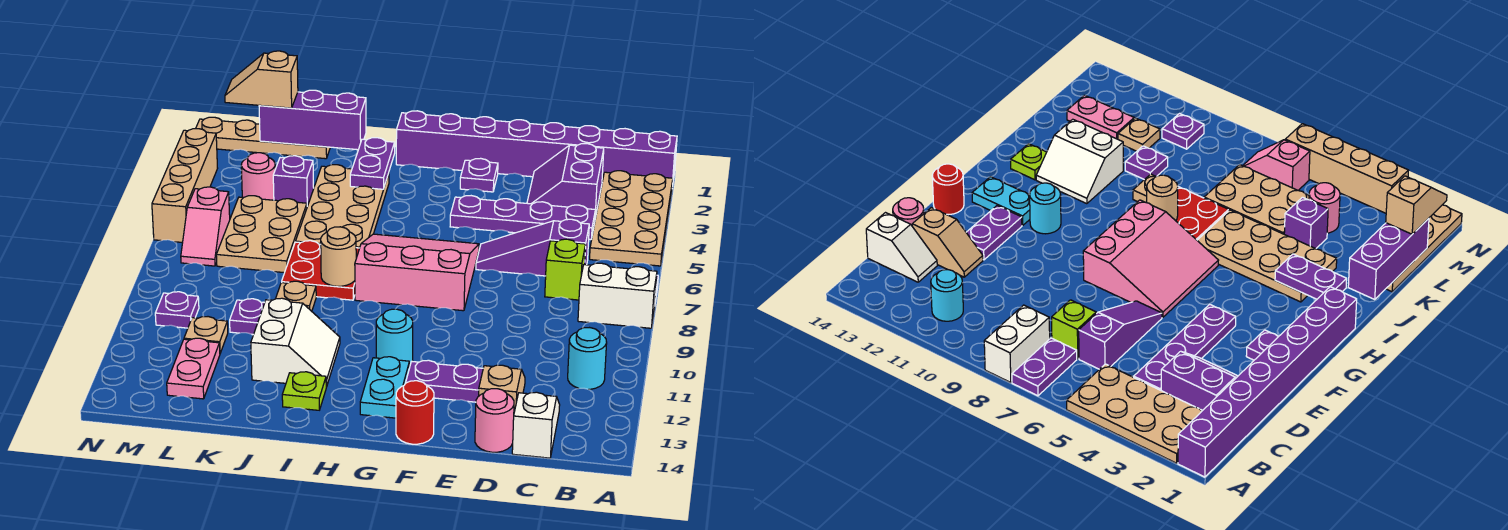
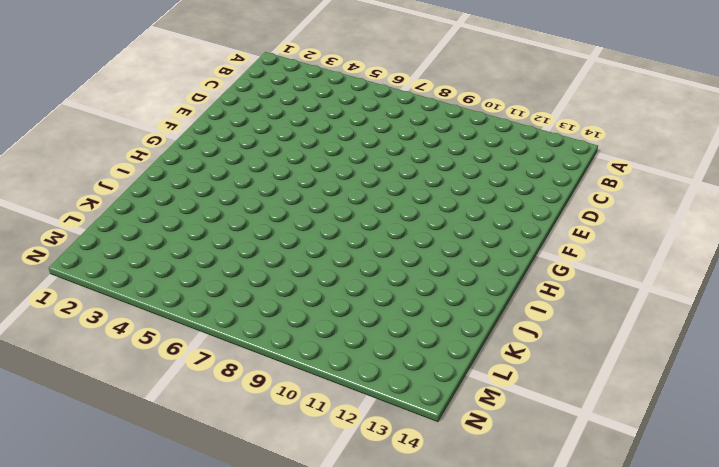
none -> purple 1x8 brick [396,111,677,186]
none -> tan 2x4 plate [590,171,673,266]
none -> purple 1x2 plate [1012,338,1077,396]
none -> white 1x2 brick [578,263,657,328]

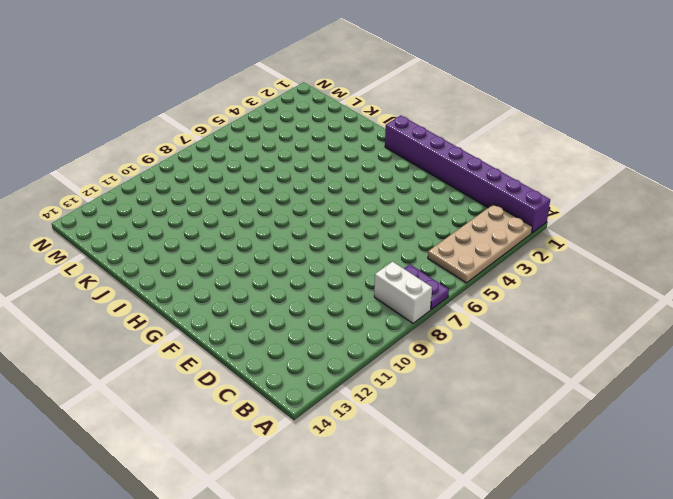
none -> cyan 1x1 round brick [568,328,607,389]
none -> purple 2x2 slope [527,144,604,218]
none -> purple 1x4 plate [450,196,595,240]
none -> purple 1x3 slope [476,219,589,276]

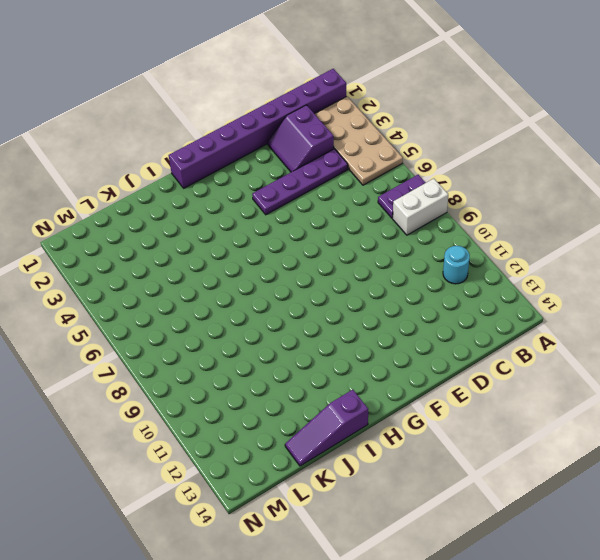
purple 1x3 slope [285,390,368,466] -> purple 1x3 slope moved to [476,219,589,276]
none -> lime 1x1 brick [545,239,586,300]
none -> white 1x2 slope [512,392,560,458]
none -> tan 1x2 slope [479,365,525,412]
none -> pink 1x1 round brick [475,389,514,452]

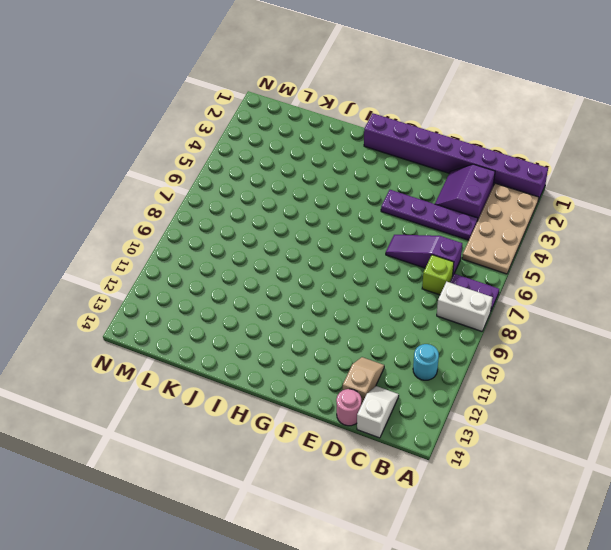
none -> purple 1x2 plate [406,360,483,402]
none -> purple 1x1 plate [460,158,498,192]
none -> pink 3x3 slope [355,234,479,311]
none -> red 1x1 round brick [396,381,434,444]

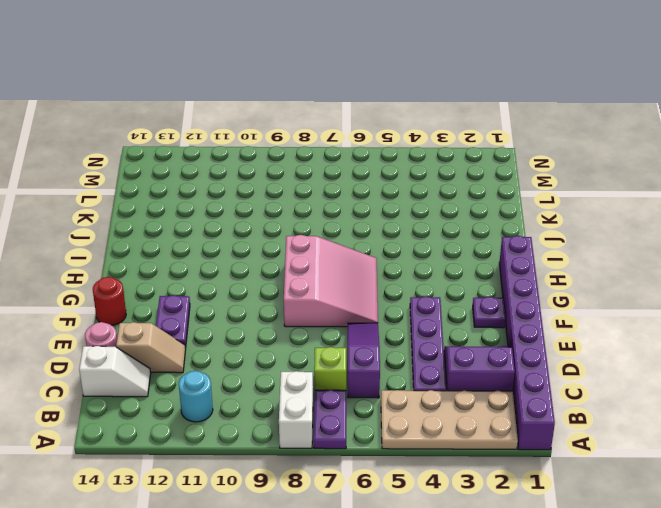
none -> cyan 1x1 round brick [376,309,413,366]
none -> cyan 1x2 plate [360,357,409,418]
none -> tan 2x4 plate [296,165,389,248]
none -> red 2x2 plate [282,241,360,300]

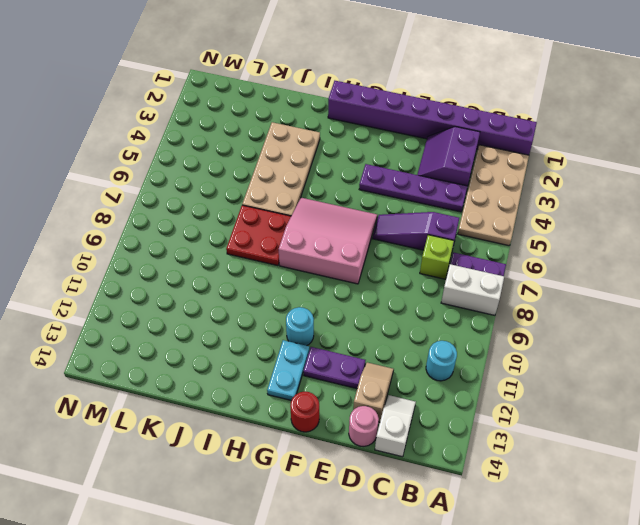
none -> purple 1x1 plate [460,158,498,192]
none -> white 2x2 slope [251,298,340,387]
none -> lime 1x1 plate [282,372,326,410]
none -> tan 1x1 plate [276,281,316,311]

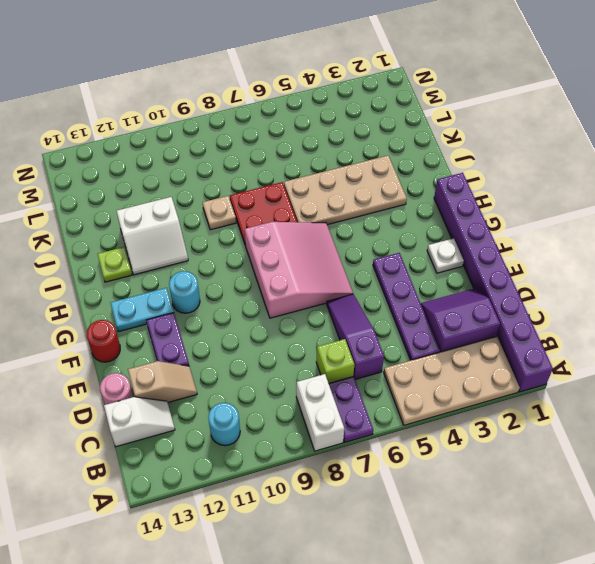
white 1x1 plate [427,238,464,273] -> purple 1x1 plate [460,158,498,192]
none -> tan 1x4 plate [196,117,330,159]
none -> purple 1x1 brick [273,156,314,206]
none -> tan 2x3 plate [216,196,307,273]
none -> purple 1x1 plate [230,299,264,334]

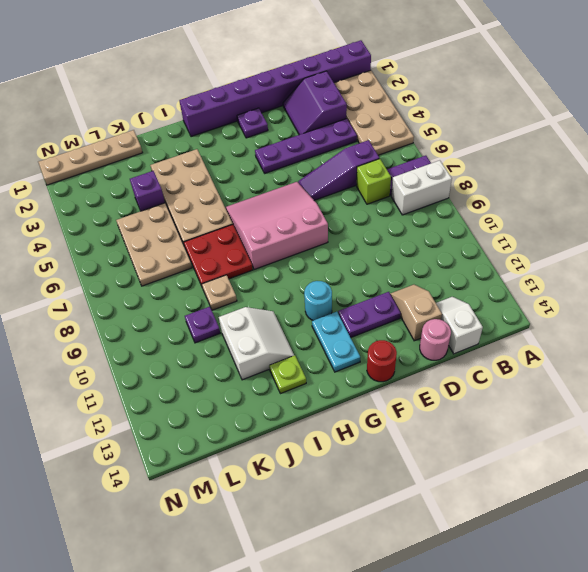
none -> cyan 1x1 round brick [568,328,607,389]
none -> pink 1x1 round brick [241,153,275,200]
none -> tan 1x1 plate [184,317,228,353]
none -> pink 1x2 plate [167,338,220,399]

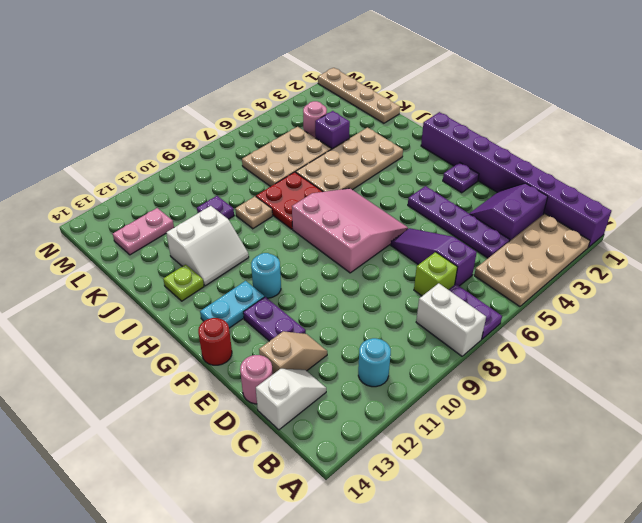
none -> tan 1x1 plate [184,317,228,353]
none -> pink 1x2 slope [181,187,230,266]
none -> purple 1x1 plate [155,292,199,328]
none -> tan 1x4 brick [152,129,218,243]

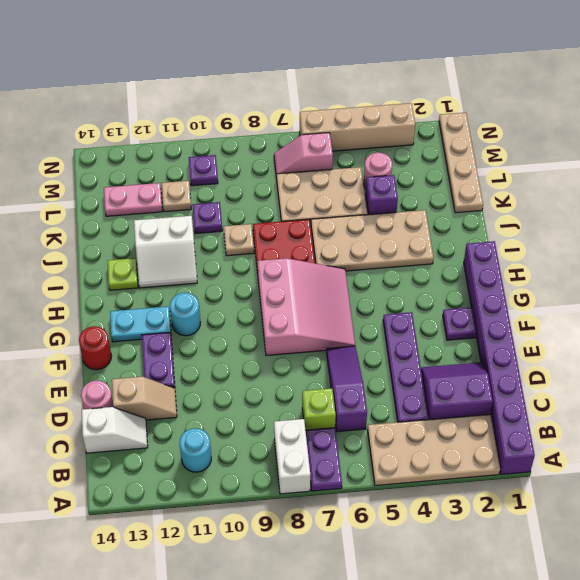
none -> purple 1x2 plate [350,138,395,189]
none -> tan 1x1 round brick [321,227,356,286]
none -> purple 1x3 brick [259,90,366,150]
none -> tan 1x2 slope [225,51,298,108]

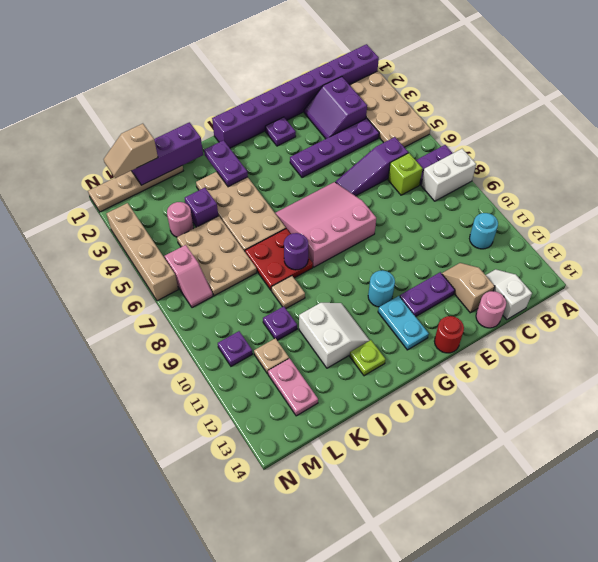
purple 1x1 round brick [284,233,308,270] -> tan 1x1 round brick [321,227,356,286]

